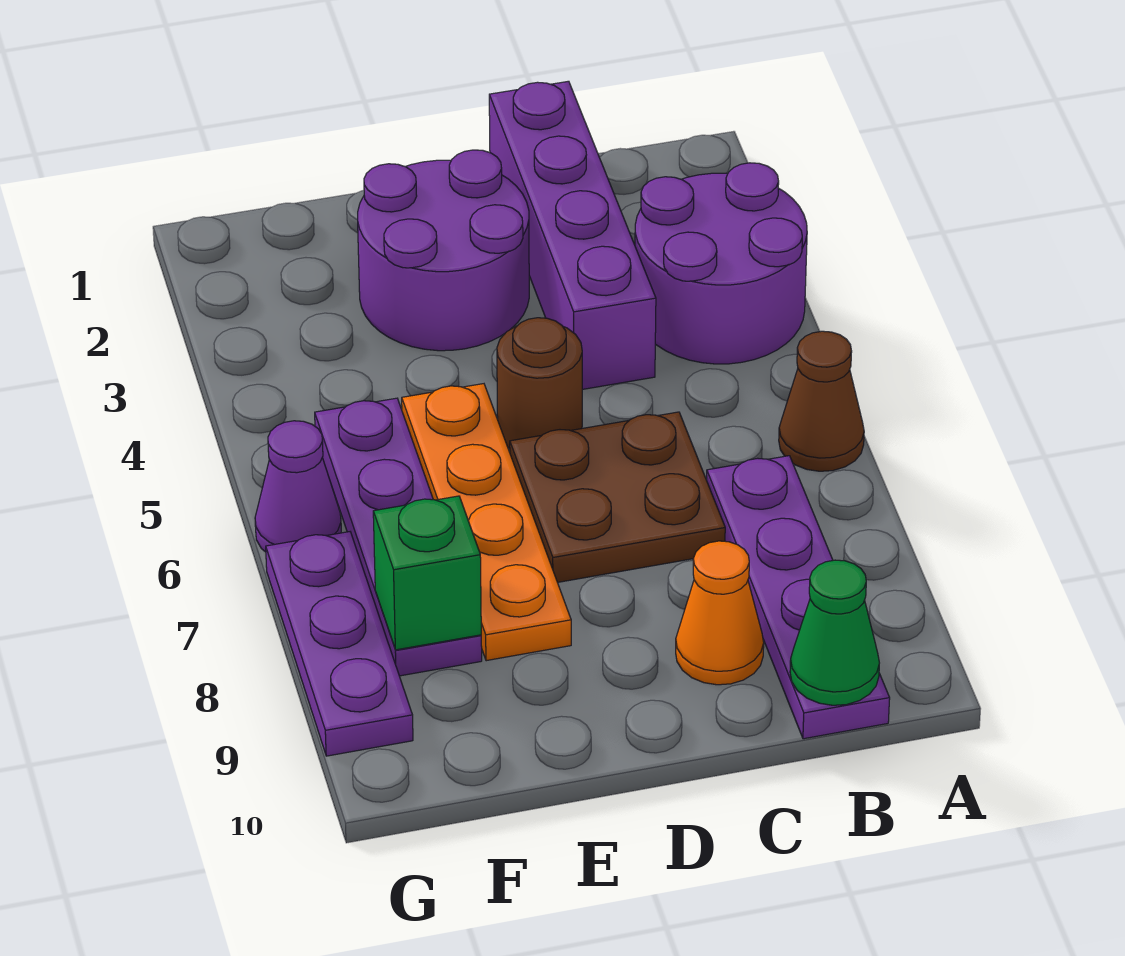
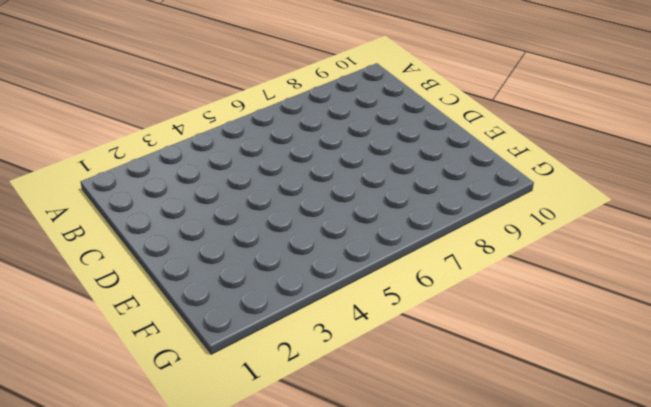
none -> purple 2x2 round brick [635,163,807,364]
none -> brown 1x1 cone [779,331,864,471]
none -> purple 1x4 plate [707,456,890,739]

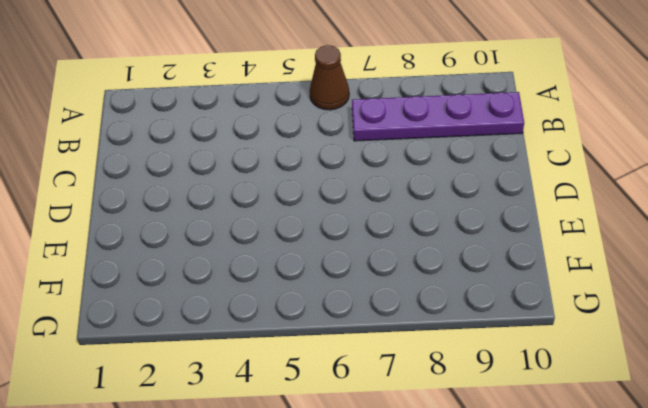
none -> purple 2x2 round brick [635,163,807,364]
none -> purple 1x4 brick [489,81,656,390]
none -> brown 2x2 plate [510,412,725,582]

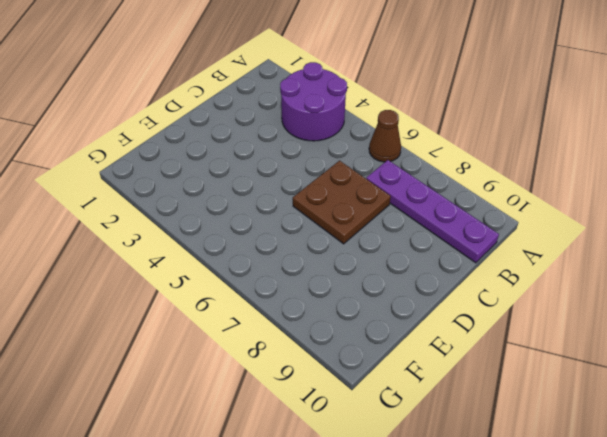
none -> purple 1x4 brick [489,81,656,390]
none -> orange 1x1 cone [676,541,764,685]
none -> purple 2x2 round brick [358,150,529,351]

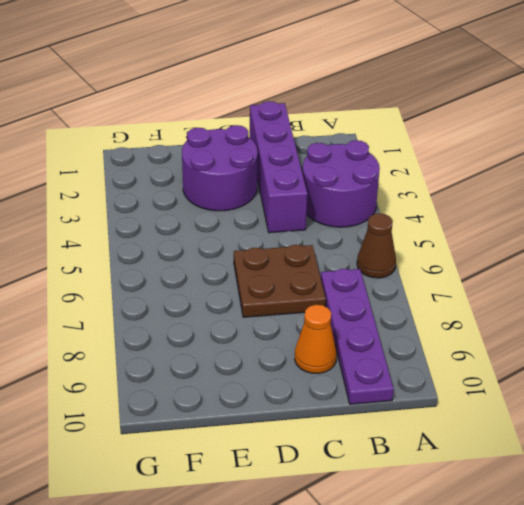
none -> brown 1x1 round brick [497,318,582,449]
none -> orange 1x4 plate [402,384,571,661]
none -> purple 1x4 plate [315,398,482,676]

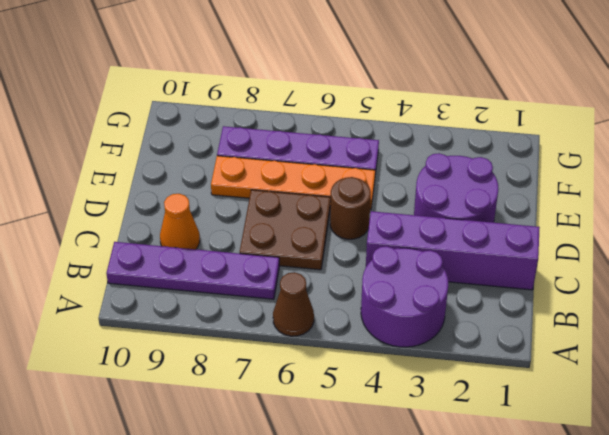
none -> purple 1x1 cone [255,421,341,552]
none -> purple 1x3 plate [266,532,413,756]
none -> green 1x1 cone [790,560,879,705]

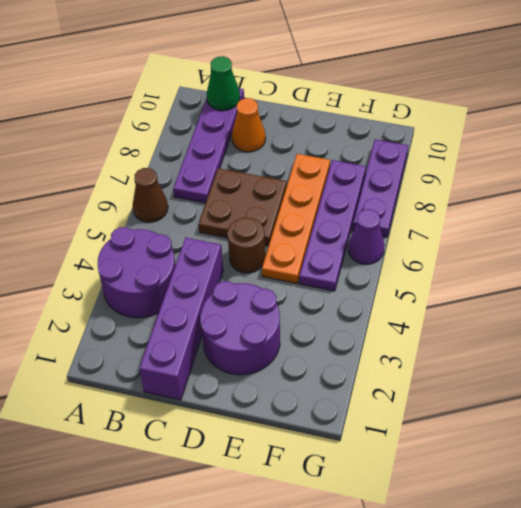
none -> green 1x1 brick [373,496,481,650]

